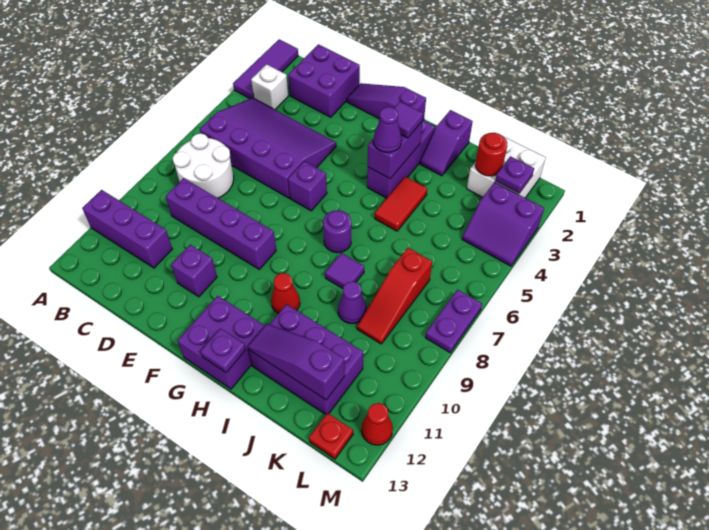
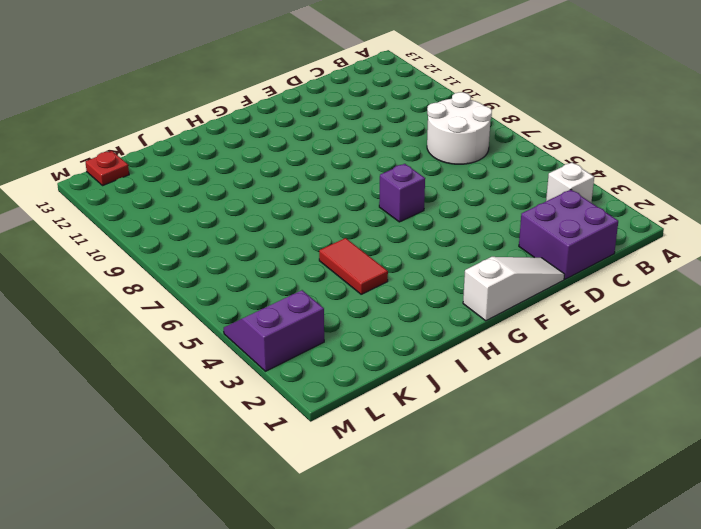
white 1x3 slope [463,257,565,321] -> purple 1x3 slope [347,83,426,120]
none -> purple 1x3 tile [233,39,298,99]
none -> purple 1x3 brick [82,190,172,268]
none -> purple 3x4 slope [200,98,336,198]
none -> purple 1x4 brick [166,178,276,269]

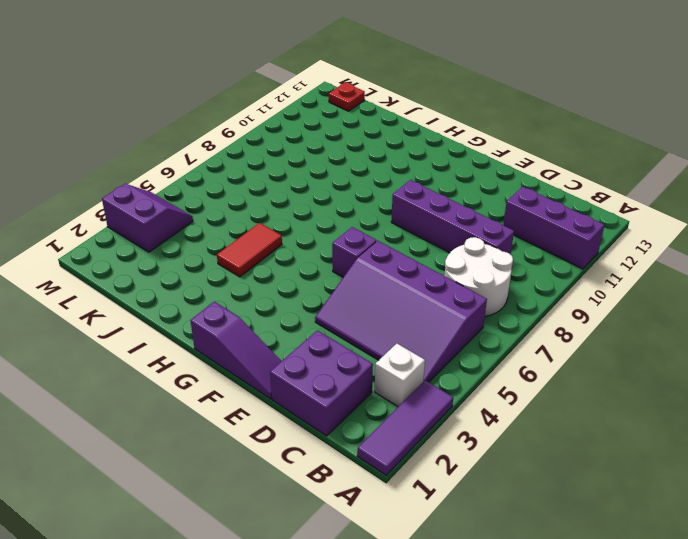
none -> purple 1x1 brick [171,245,217,297]
none -> purple 2x2 brick [178,296,265,389]
none -> purple 1x3 brick [367,120,435,198]
none -> purple 1x1 round brick [323,210,351,253]

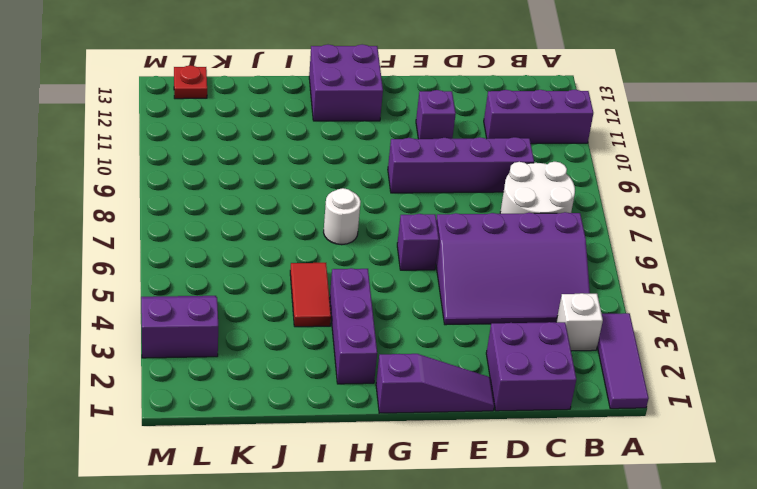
white 1x1 round brick [324,188,361,245] -> purple 1x1 round brick [323,210,351,253]
none -> red 1x1 cone [271,273,300,314]
none -> purple 1x2 slope [420,110,473,176]
none -> purple 1x1 tile [325,253,364,289]
none -> purple 2x3 brick [248,304,363,414]

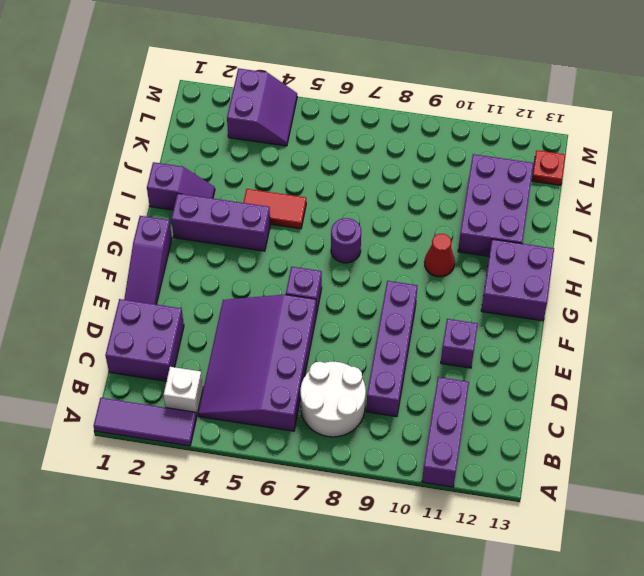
none -> purple 1x1 tile [325,253,364,289]
none -> purple 1x1 cone [338,281,367,324]
none -> white 2x2 brick [467,136,546,198]
none -> red 1x3 slope [357,248,432,344]

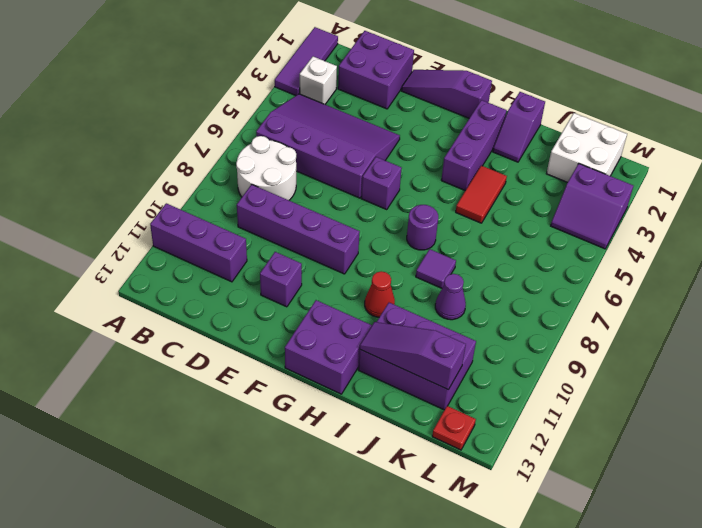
none -> red 1x3 slope [357,248,432,344]
none -> purple 1x2 plate [425,290,482,353]
none -> red 1x1 cone [361,403,393,445]
none -> purple 1x2 brick [368,122,422,179]

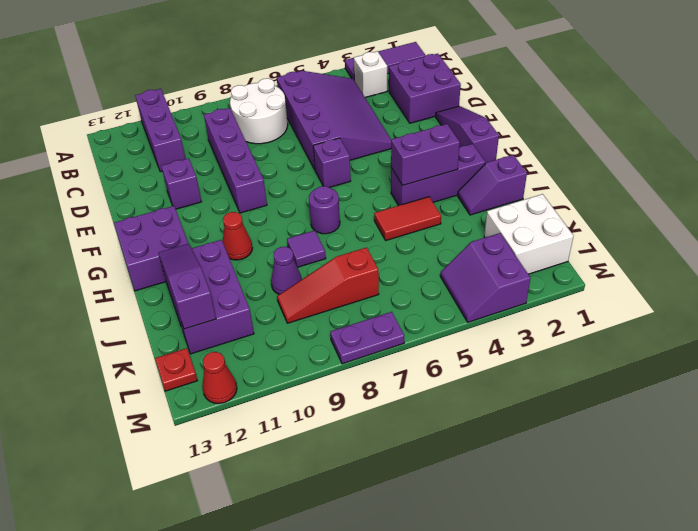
none -> purple 1x1 plate [200,328,246,373]
none -> red 1x1 round brick [475,133,507,176]
none -> purple 1x1 plate [495,156,534,193]
none -> purple 1x1 tile [394,102,423,138]

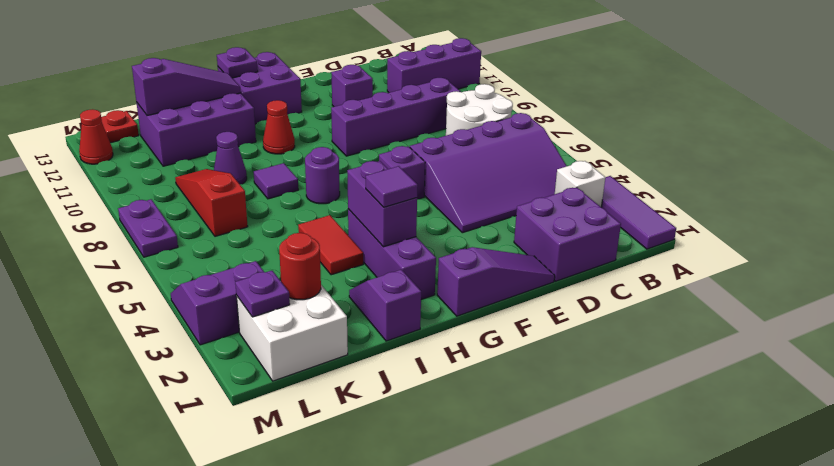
none -> purple 1x1 cone [374,107,402,153]

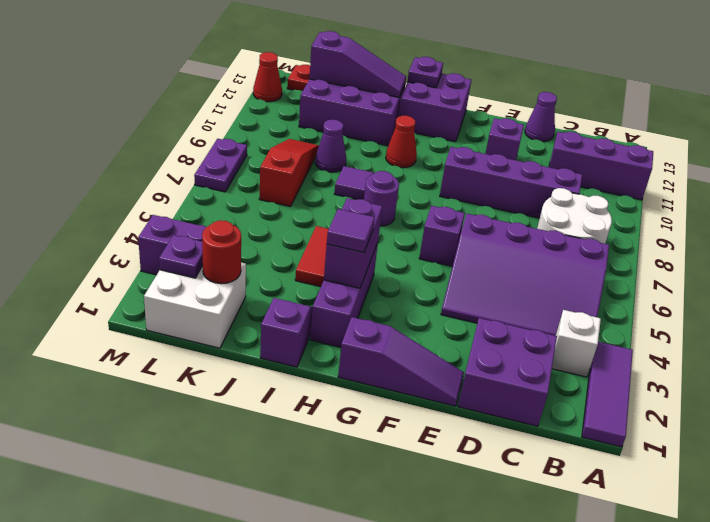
purple 1x1 cone [525,92,557,142] -> purple 1x1 cone moved to [374,107,402,153]

